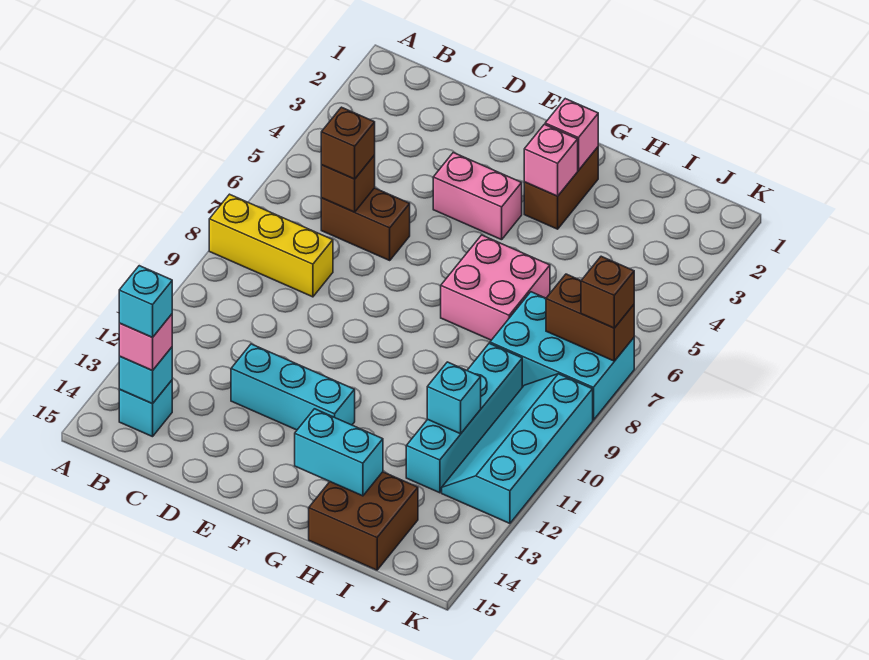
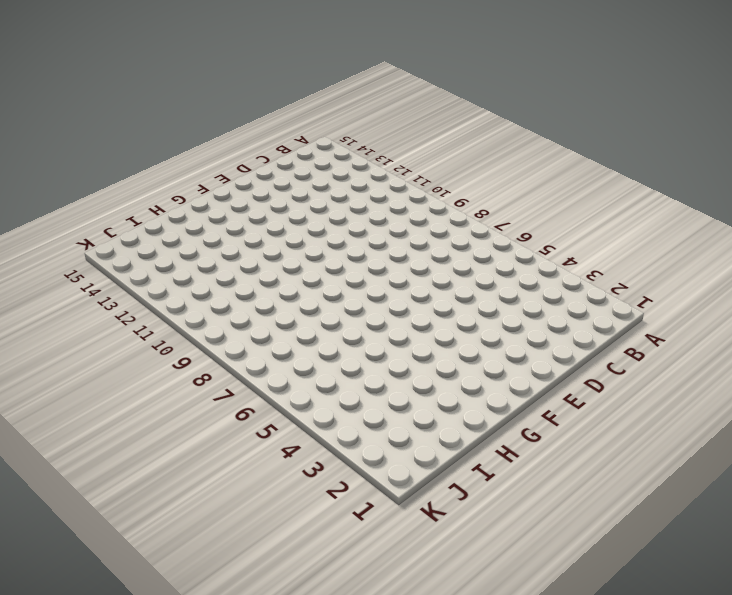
none -> yellow 1x3 brick [209,194,333,297]
none -> cyan 1x1 brick [119,380,172,437]
none -> brown 1x2 brick [321,188,410,260]

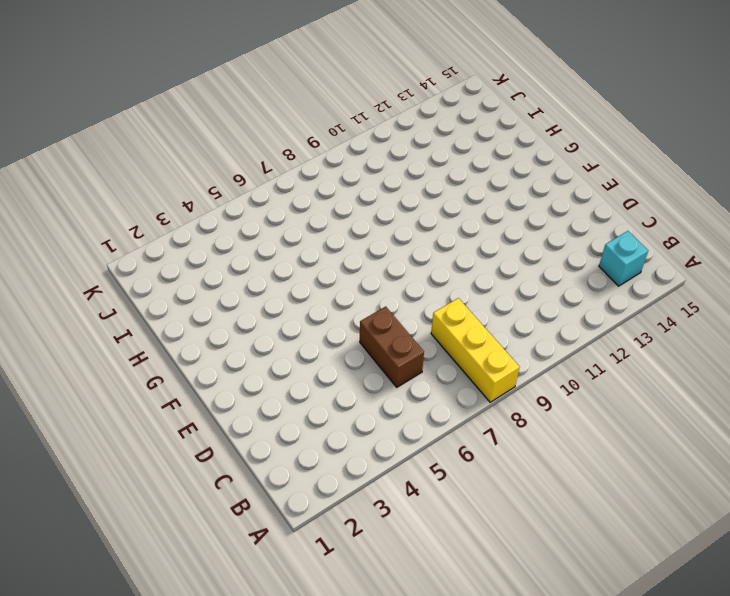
none -> cyan 1x3 brick [231,344,355,430]
none -> pink 1x2 brick [433,153,522,240]
none -> brown 1x2 brick [524,147,598,229]

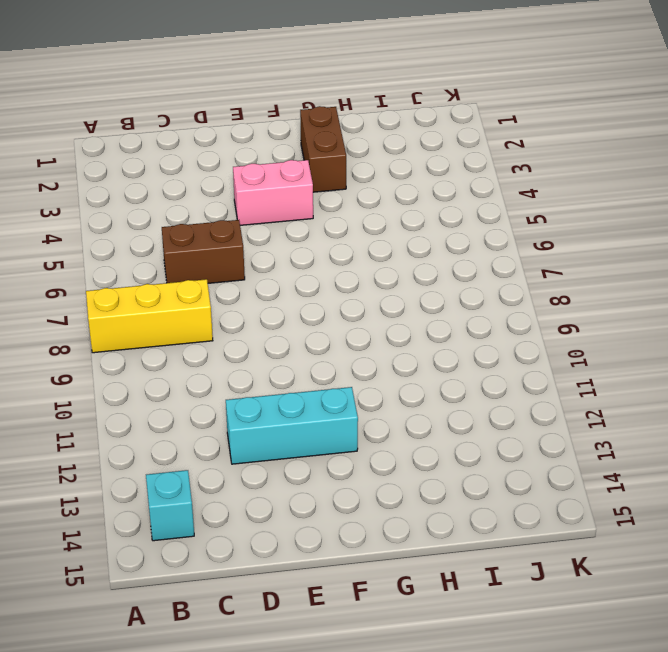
none -> pink 2x2 brick [441,235,550,340]
none -> brown 2x2 brick [309,472,418,570]
none -> cyan 2x3 brick [490,292,634,420]

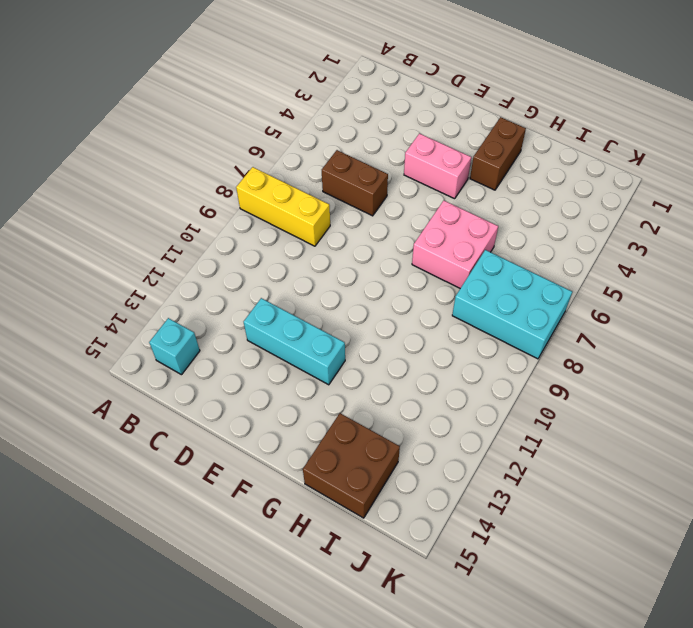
none -> cyan 1x4 brick [406,344,522,493]
none -> cyan 2x4 slope [442,374,593,523]
none -> cyan 1x1 brick [119,347,172,404]

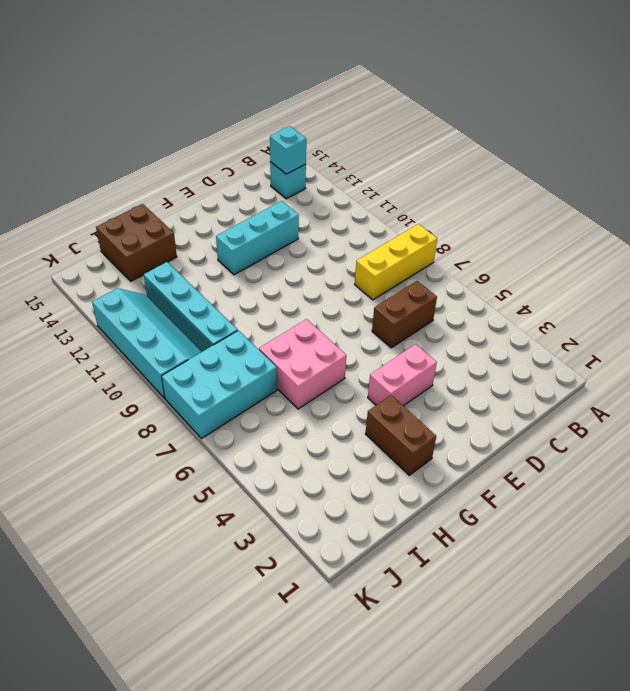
none -> brown 1x1 brick [321,155,375,212]
none -> pink 1x1 brick [545,99,598,170]
none -> pink 1x1 brick [524,124,578,196]

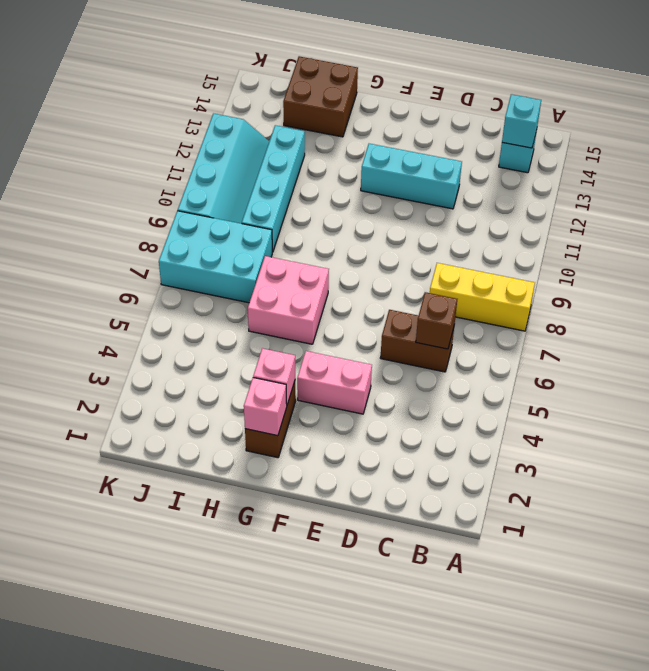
none -> cyan 1x2 brick [295,409,383,496]
none -> cyan 1x1 brick [427,362,481,434]
none -> brown 1x2 brick [546,274,634,361]

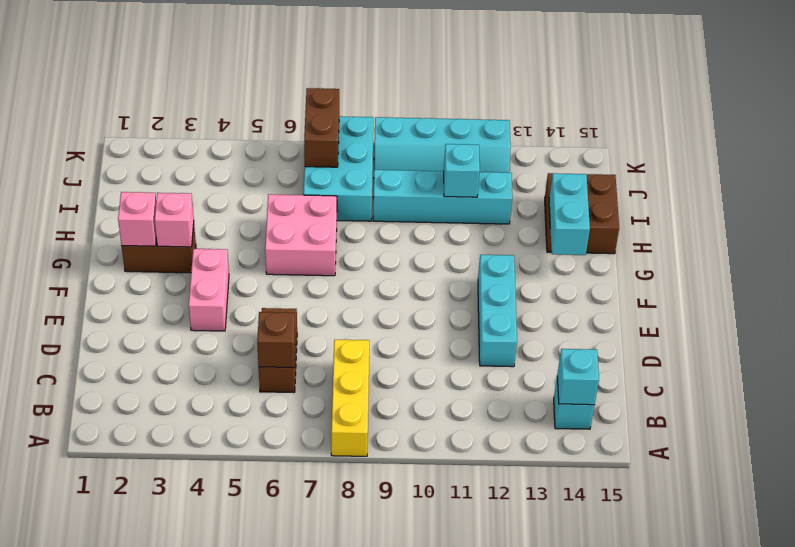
none -> pink 1x1 brick [119,314,172,371]
none -> brown 1x1 brick [321,107,375,179]
none -> brown 1x1 brick [581,256,634,328]

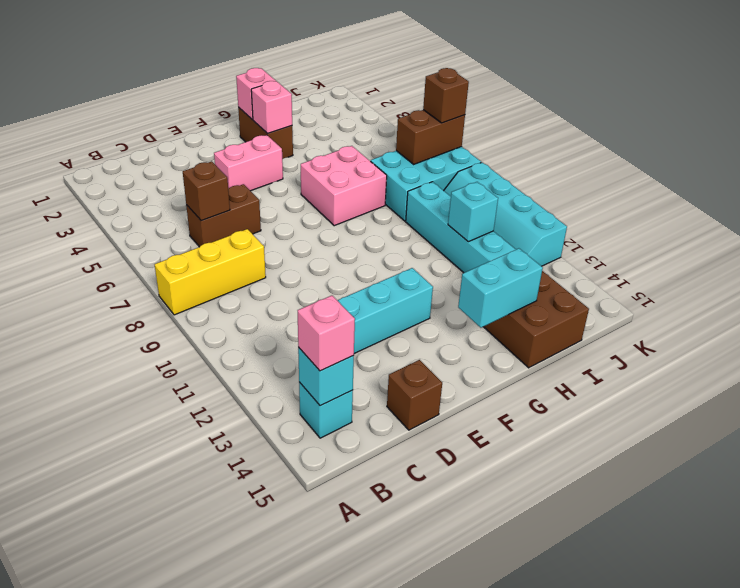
brown 1x1 brick [387,360,442,430] -> brown 1x1 brick moved to [321,107,375,179]
none -> cyan 1x1 brick [119,266,172,337]

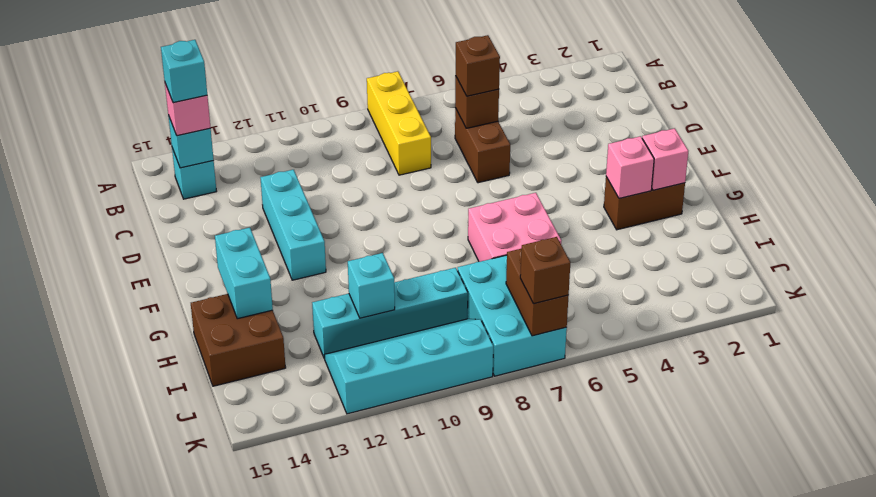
none -> pink 1x2 brick [433,153,522,240]

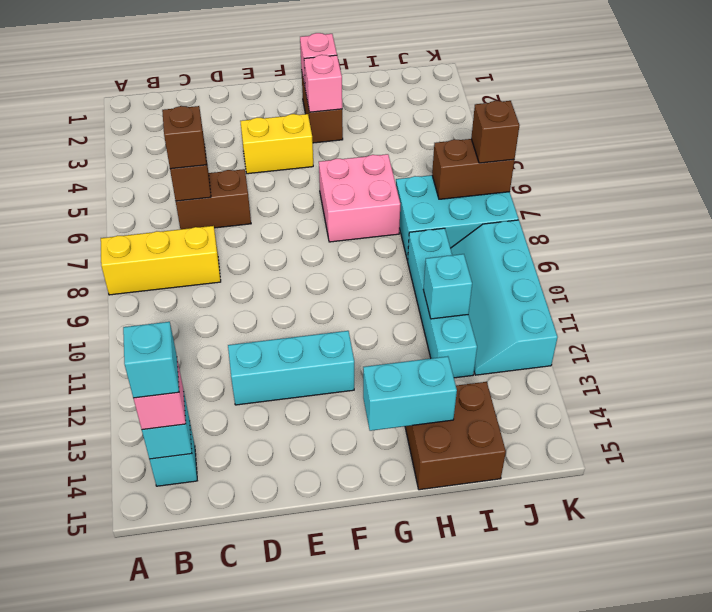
yellow 1x2 brick [240,114,313,174] -> pink 1x2 brick [433,153,522,240]

